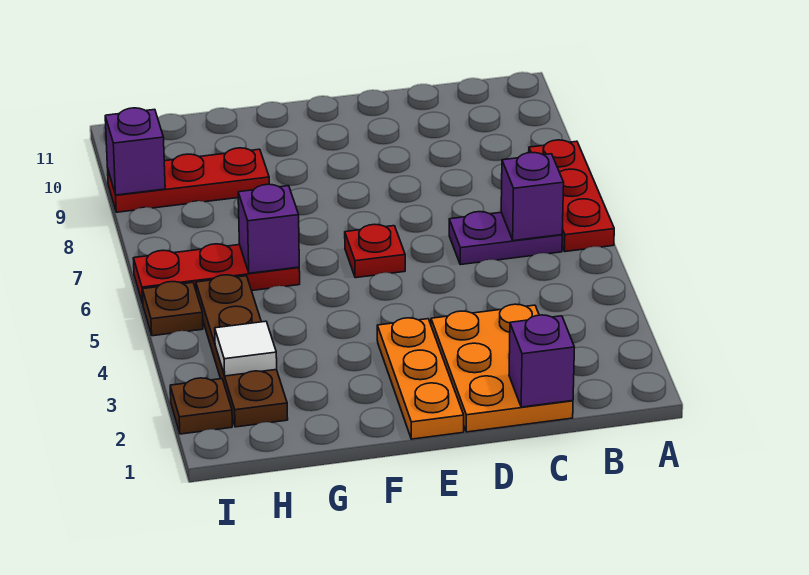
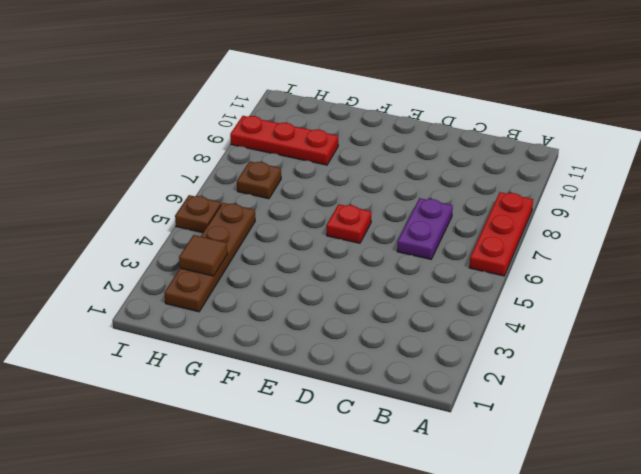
purple 1x2 plate [397,198,453,259] -> purple 1x2 plate turned to [449,212,562,265]
brown 1x1 tile [179,235,227,276] -> white 1x1 tile [215,321,277,376]
brown 1x1 plate [237,161,281,199] -> brown 1x1 plate moved to [170,378,232,434]
none -> orange 2x3 plate [431,304,573,432]
none -> orange 1x3 plate [377,318,464,439]
none -> red 1x3 plate [133,244,300,304]

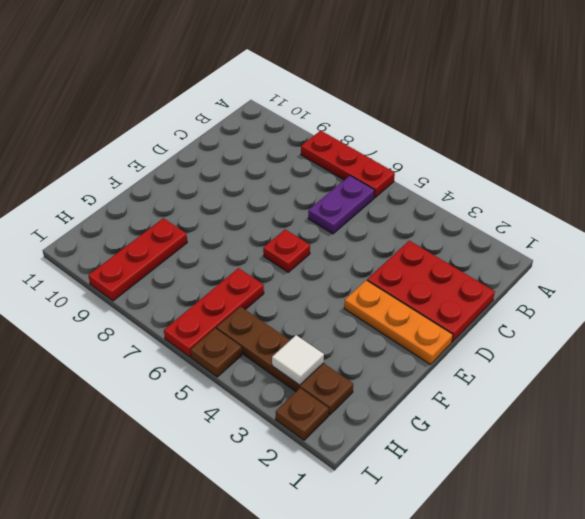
red 2x3 plate [367,241,495,342] -> orange 2x3 plate [431,304,573,432]
none -> purple 1x1 brick [501,153,564,241]
none -> purple 1x1 brick [509,315,574,407]
none -> purple 1x1 brick [238,184,299,273]

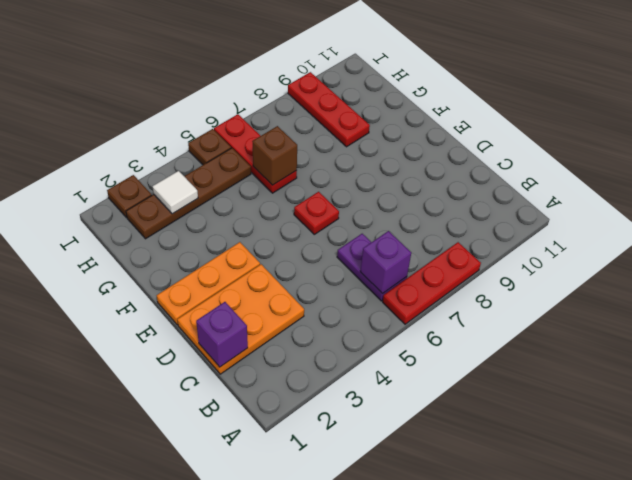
brown 1x1 brick [252,126,297,185] -> purple 1x1 brick [238,184,299,273]
none -> purple 1x1 brick [105,108,165,195]

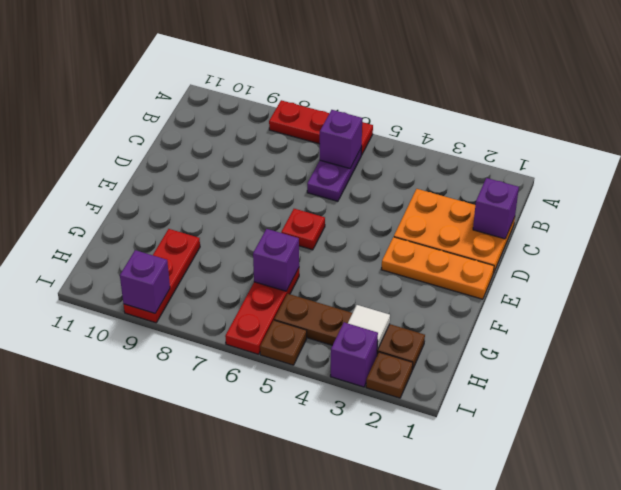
purple 1x1 brick [330,322,378,387] -> none

